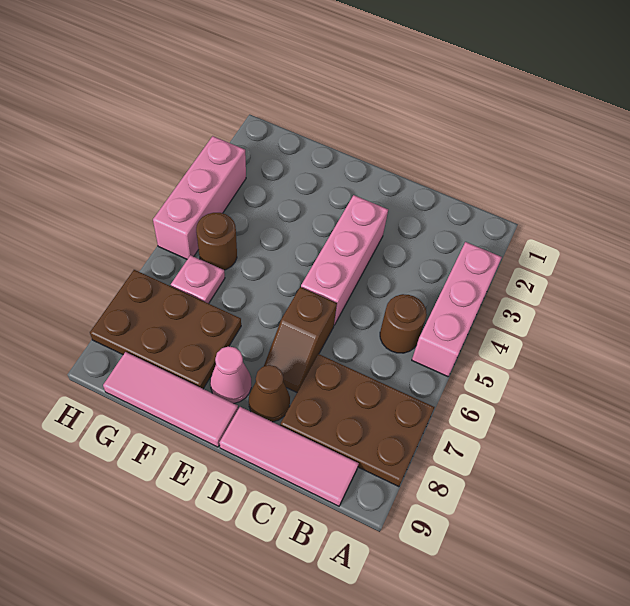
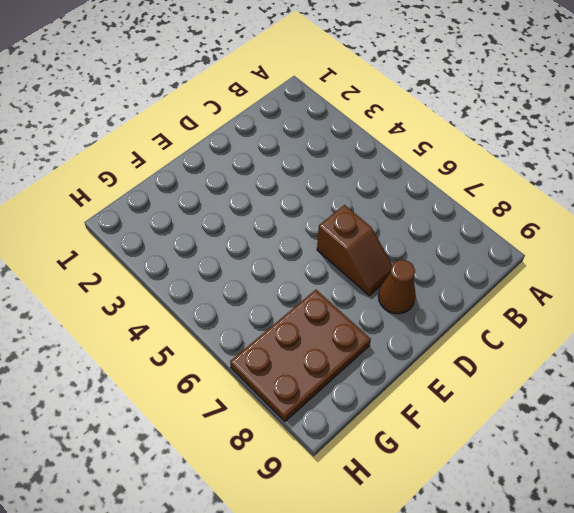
none -> pink 1x3 brick [412,242,502,377]
none -> brown 2x3 plate [280,354,435,487]
none -> brown 1x1 round brick [380,294,427,353]

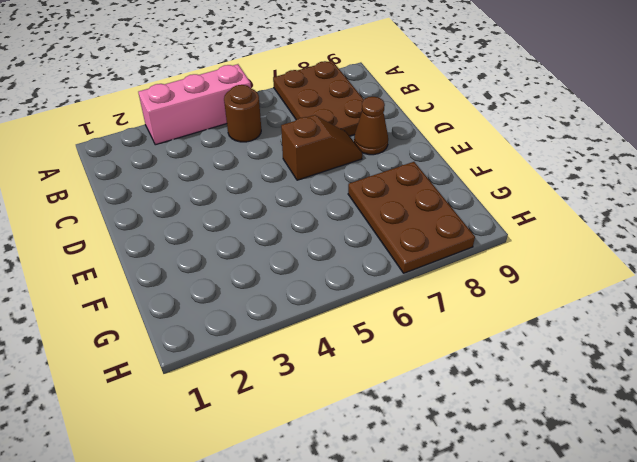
none -> pink 1x3 tile [219,407,359,506]
none -> pink 1x3 brick [301,195,388,325]
none -> pink 1x1 cone [210,346,251,403]

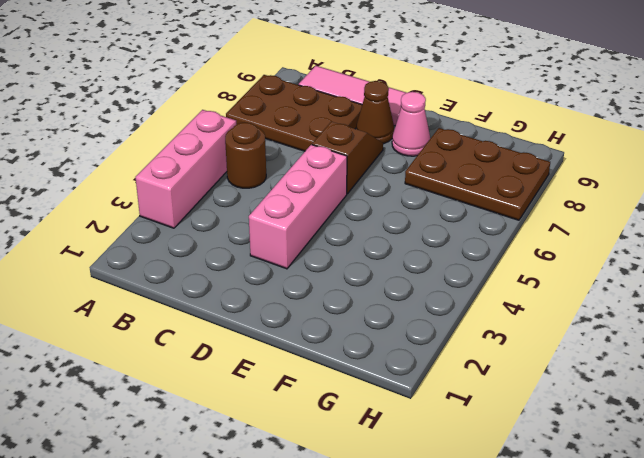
none -> pink 1x3 tile [103,352,238,447]
none -> brown 1x1 round brick [196,213,237,270]
none -> pink 1x1 plate [171,255,225,304]

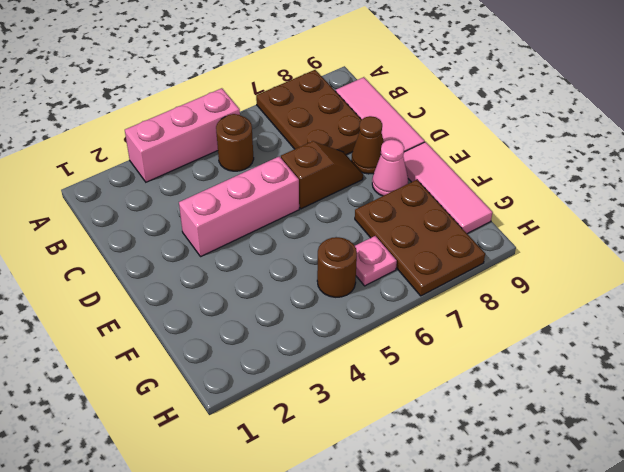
none -> pink 1x3 brick [153,136,246,259]

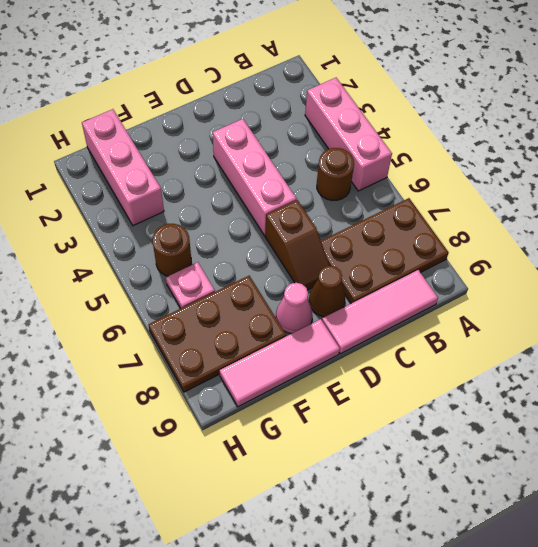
pink 1x3 brick [82,109,164,226] -> pink 1x3 brick moved to [153,136,246,259]

